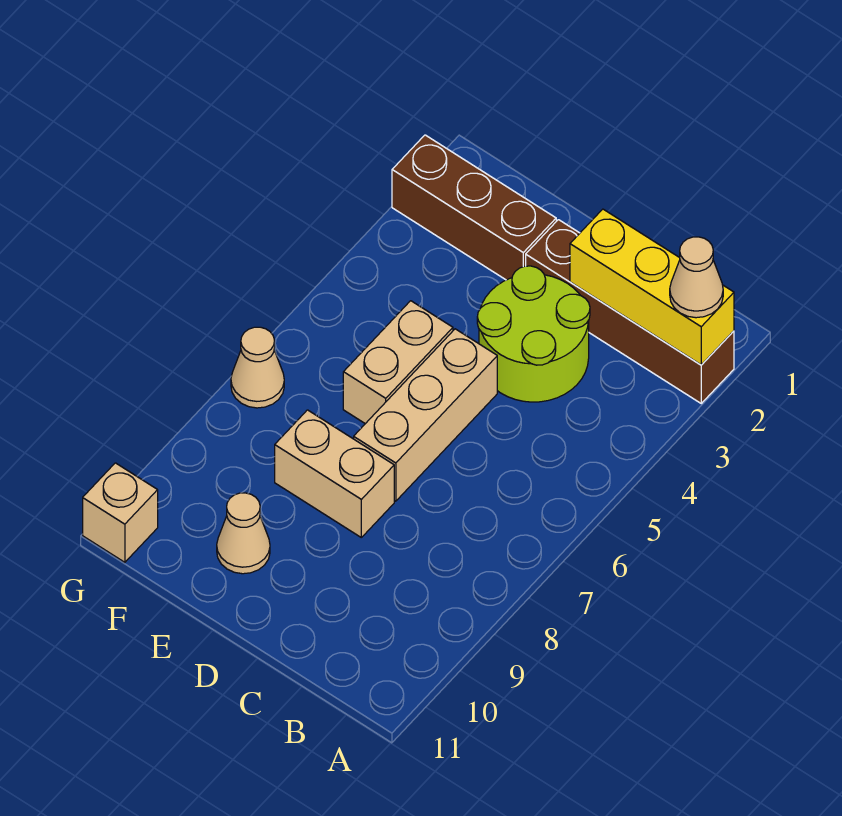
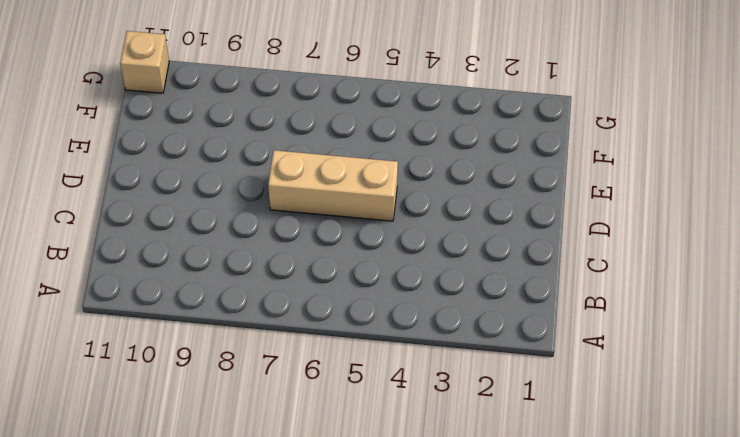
none -> brown 1x4 brick [526,220,734,403]
none -> lime 2x2 round brick [477,266,590,402]

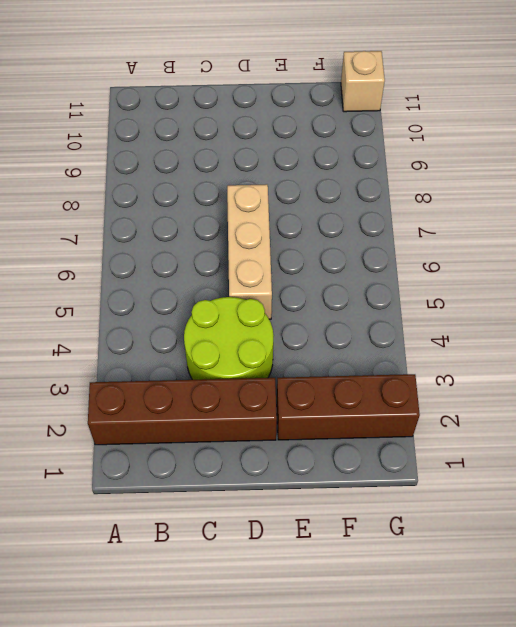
none -> tan 1x2 brick [275,410,394,537]
none -> tan 1x2 brick [343,301,453,424]

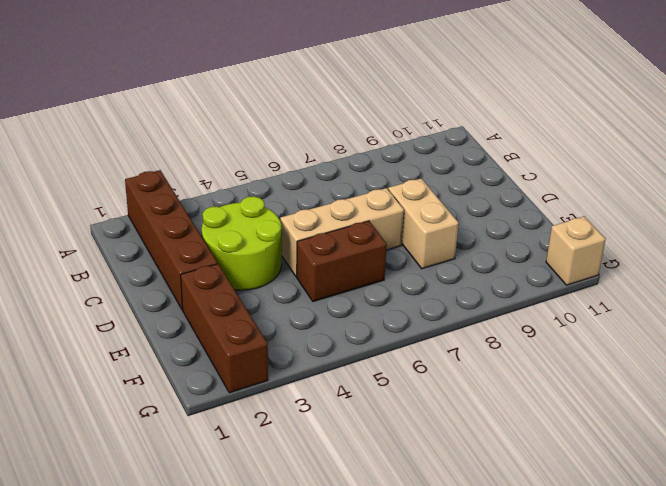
brown 1x2 brick [297,221,387,302] -> tan 1x2 brick [343,301,453,424]
none -> tan 1x1 cone [217,493,270,574]
none -> tan 1x1 cone [231,327,284,408]

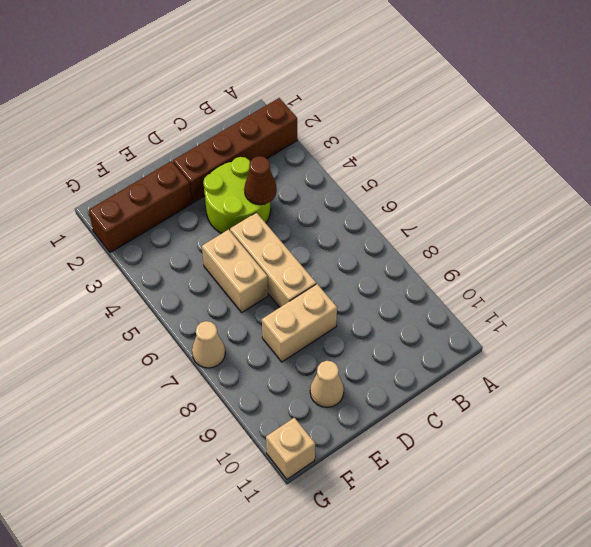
brown 1x1 cone [244,156,277,205] -> none
none -> yellow 1x3 brick [570,209,734,365]
none -> tan 1x1 cone [670,237,723,318]

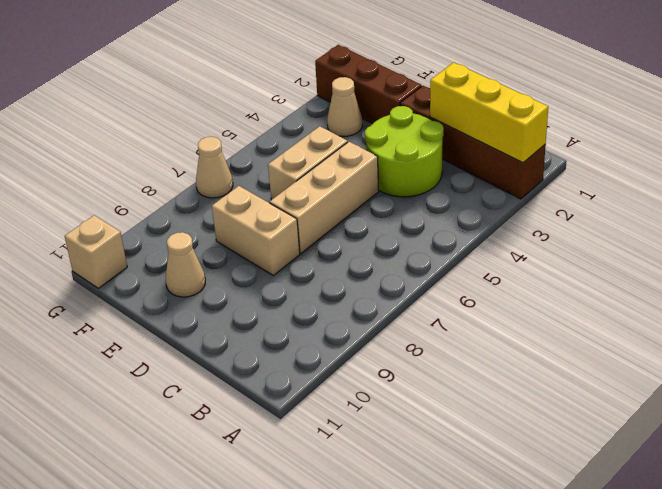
tan 1x1 cone [327,77,362,136] -> tan 1x1 cone moved to [670,237,723,318]

